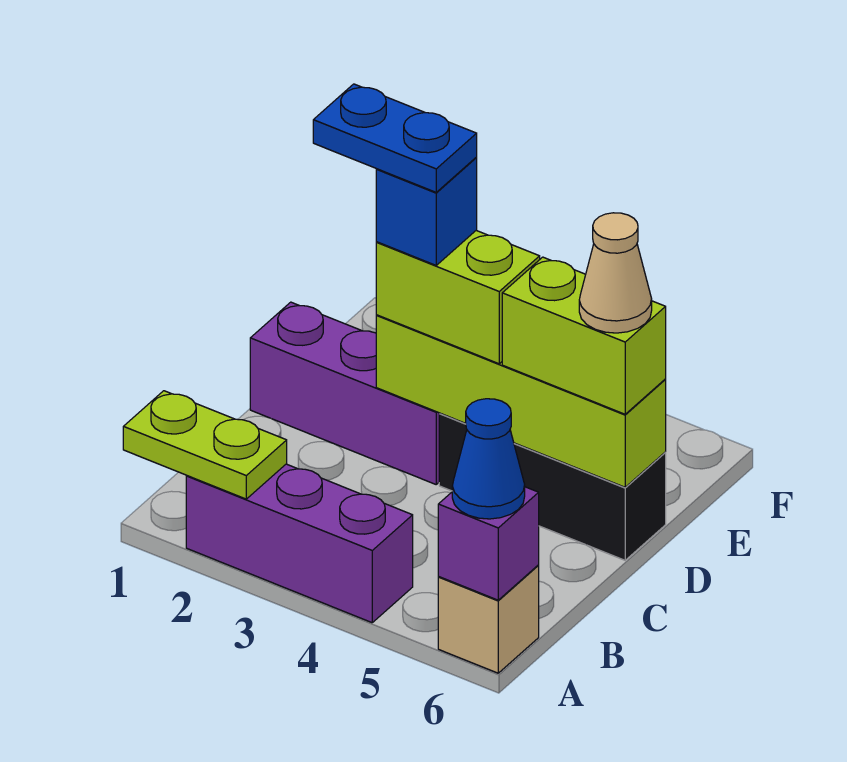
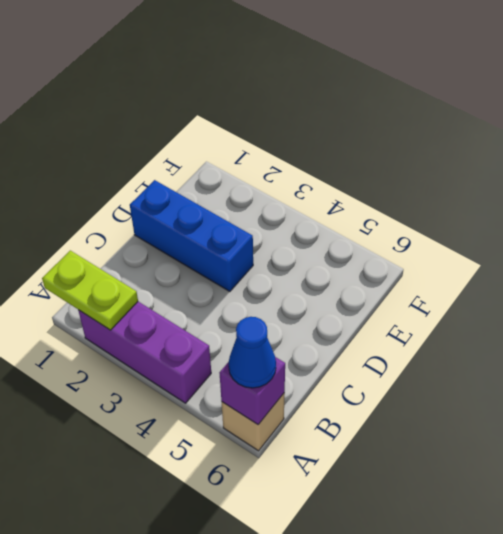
blue 1x3 brick [130,180,253,291] -> purple 1x3 brick [250,302,440,484]
none -> black 1x3 brick [439,413,666,560]
none -> lime 1x4 brick [376,315,666,487]
none -> lime 1x2 brick [376,231,540,364]

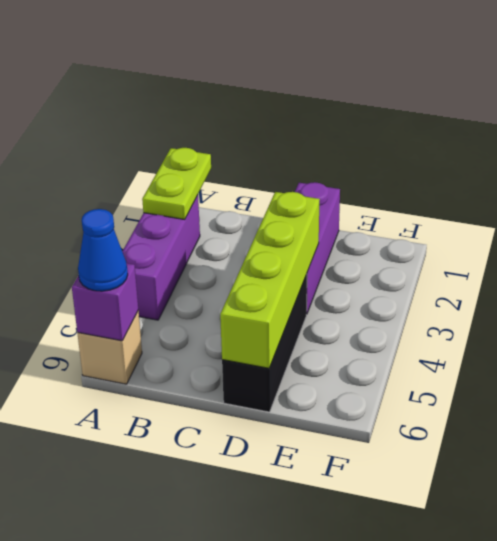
none -> lime 1x2 brick [376,231,540,364]
none -> lime 1x2 brick [502,257,666,414]
none -> blue 1x1 brick [376,158,477,265]

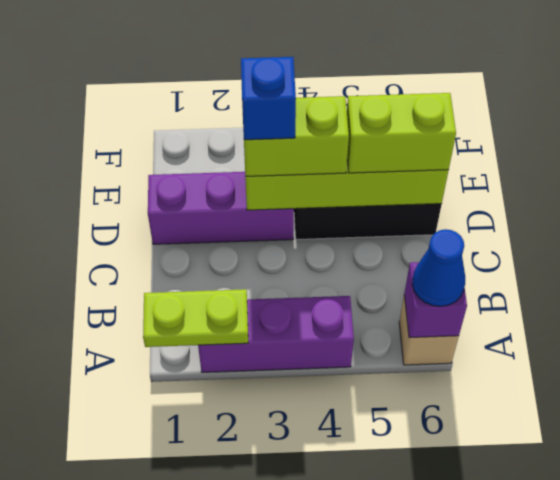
none -> tan 1x1 cone [579,213,652,333]
none -> blue 1x2 plate [313,84,477,192]

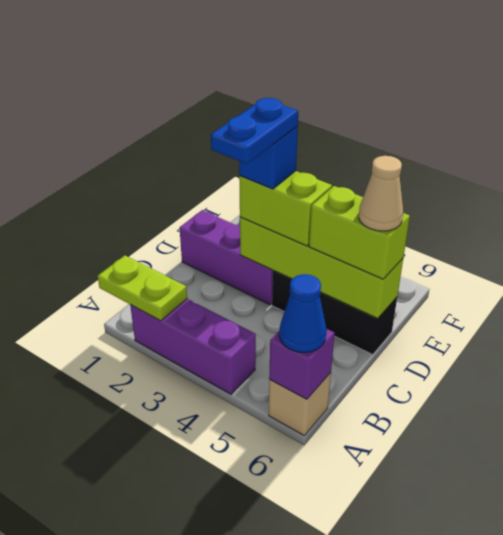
blue 1x2 plate [211,98,298,164] -> blue 1x2 plate turned to [313,84,477,192]

